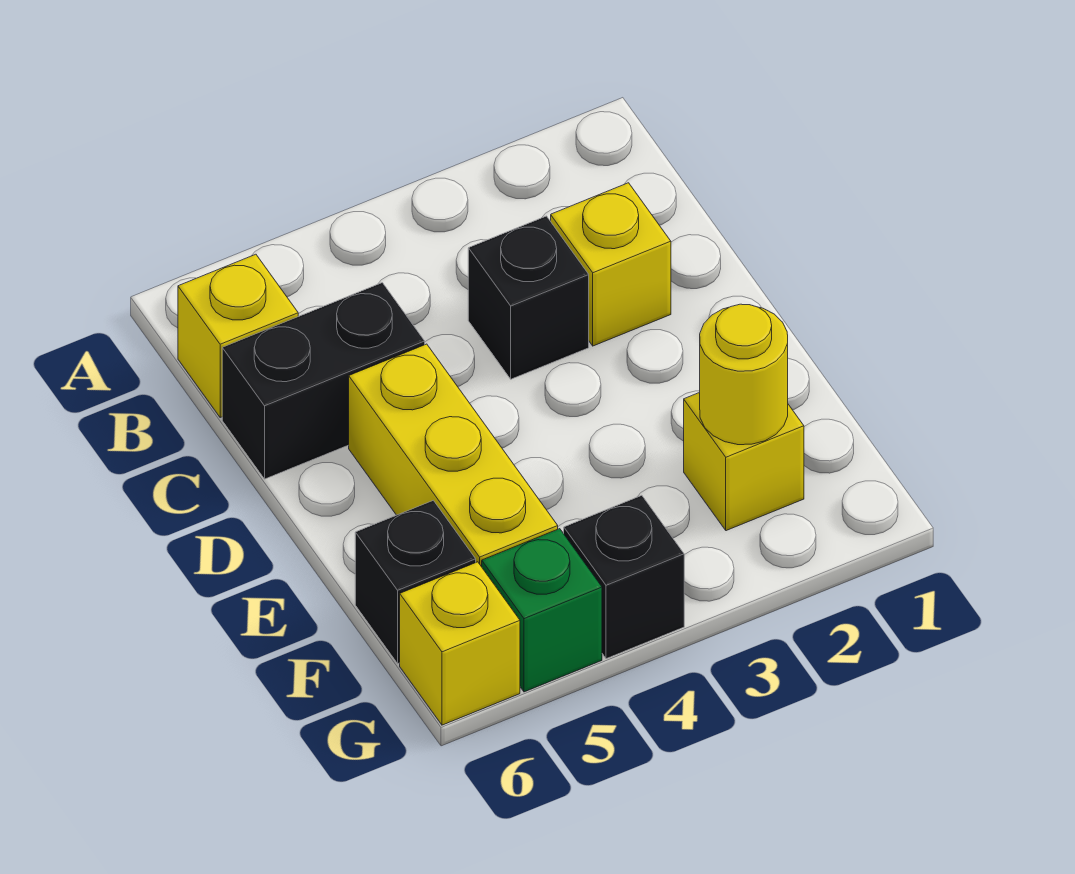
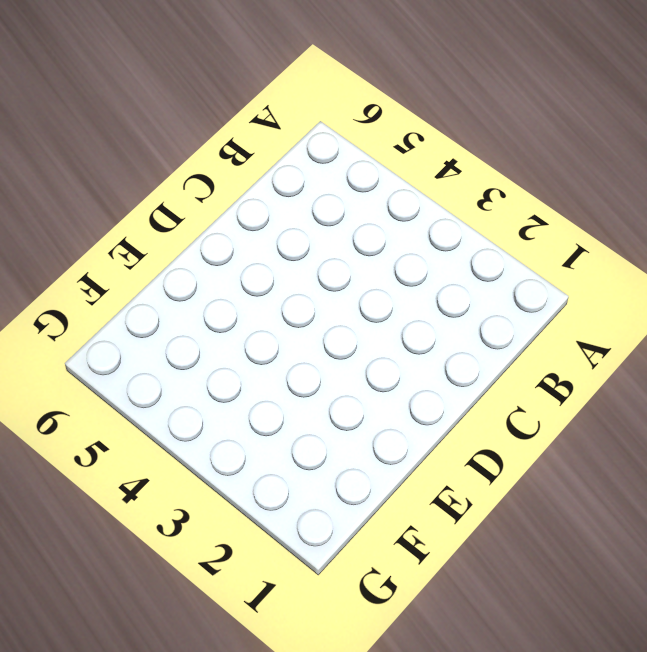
none -> yellow 1x1 brick [178,254,298,417]
none -> yellow 1x1 brick [551,183,671,346]

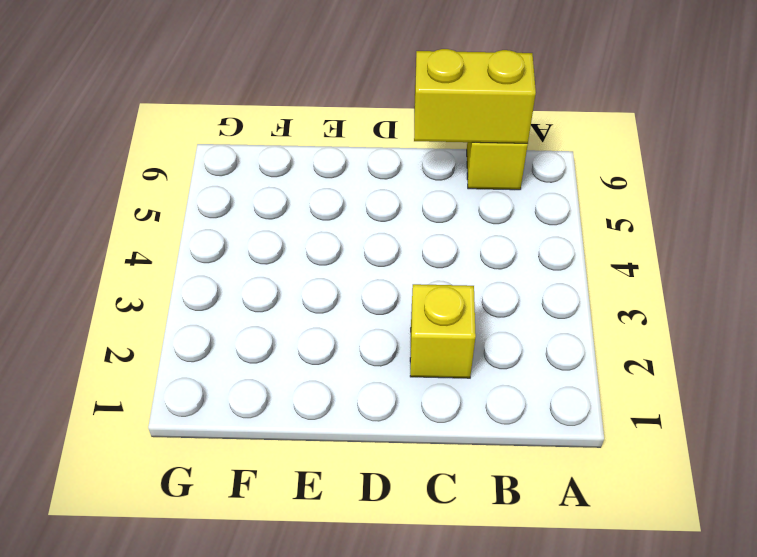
yellow 1x2 brick [414,49,536,143] -> none
none -> black 1x1 brick [468,216,589,379]
none -> black 1x2 brick [222,283,425,479]

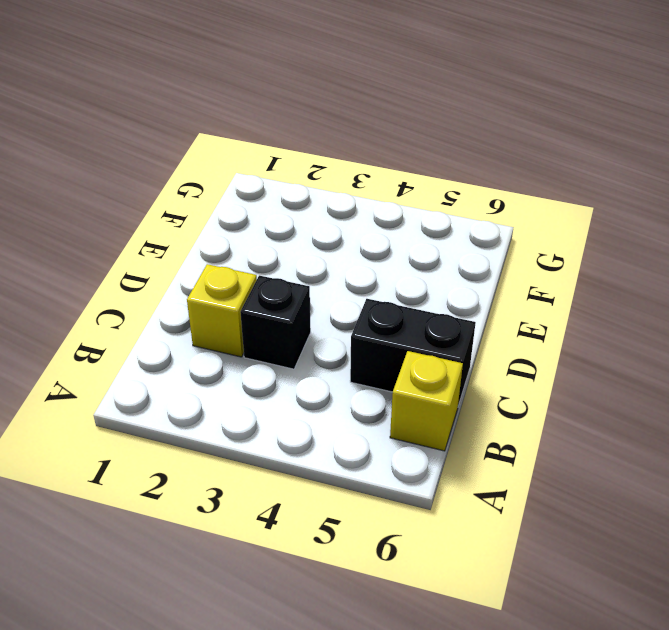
none -> yellow 1x3 brick [349,344,558,567]
none -> yellow 1x1 brick [684,392,804,531]

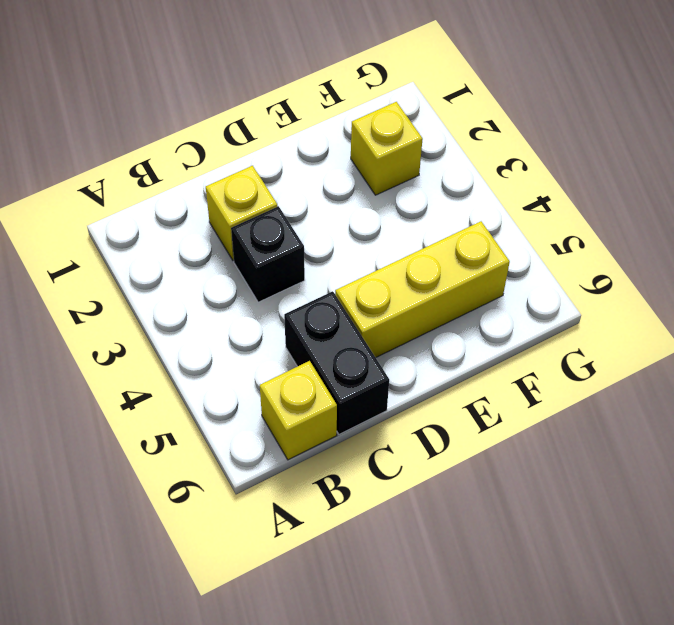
none -> black 1x1 brick [355,500,476,663]
none -> black 1x1 brick [564,495,684,659]

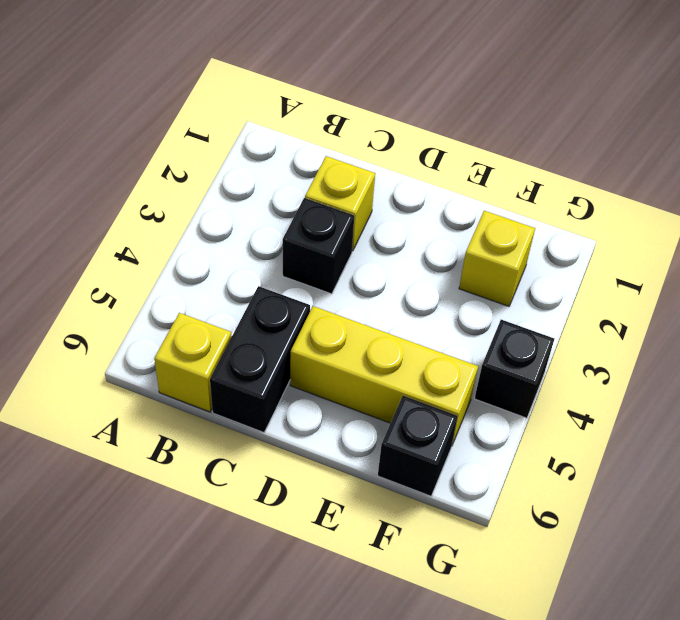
none -> green 1x1 brick [482,529,602,692]
none -> yellow 1x1 brick [400,562,520,725]

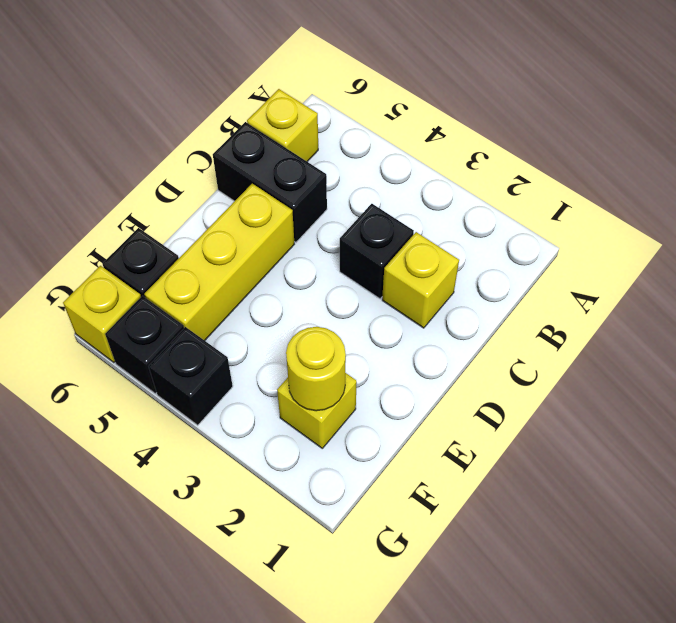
black 1x1 brick [105,296,184,393] -> green 1x1 brick [482,529,602,692]

